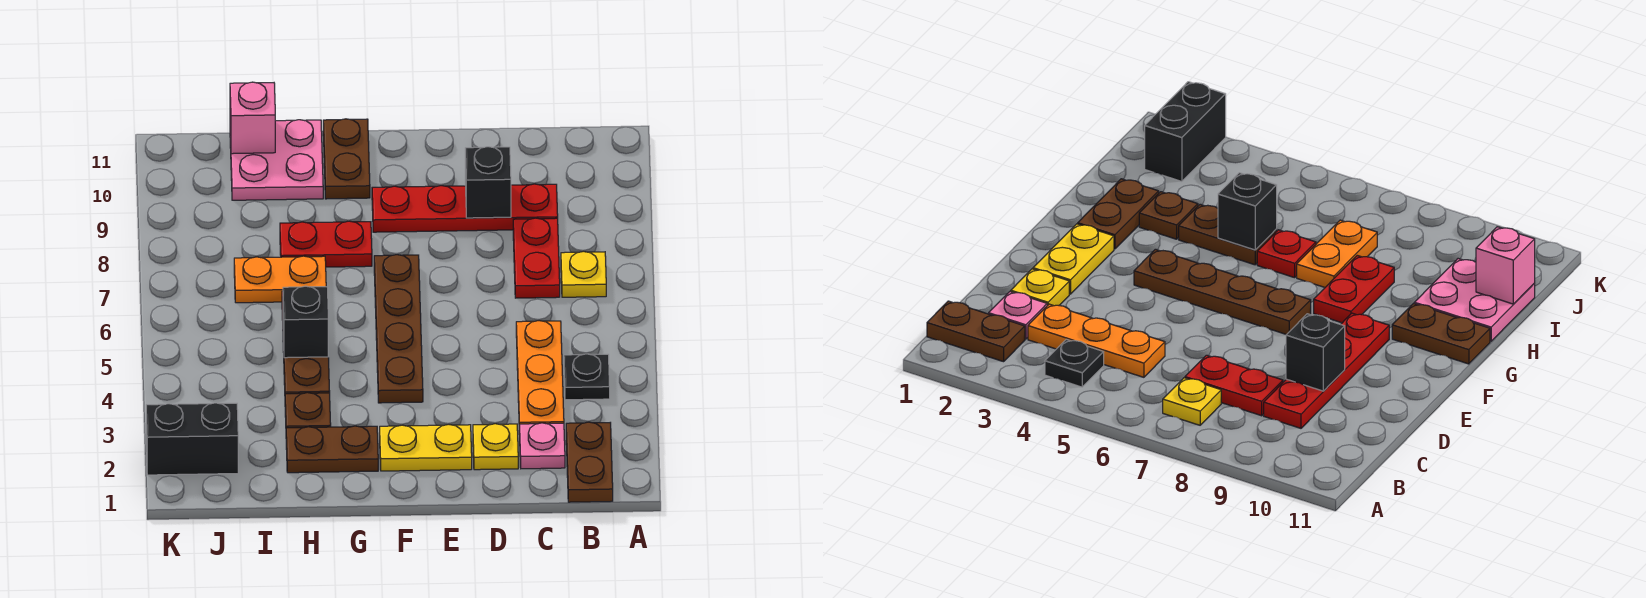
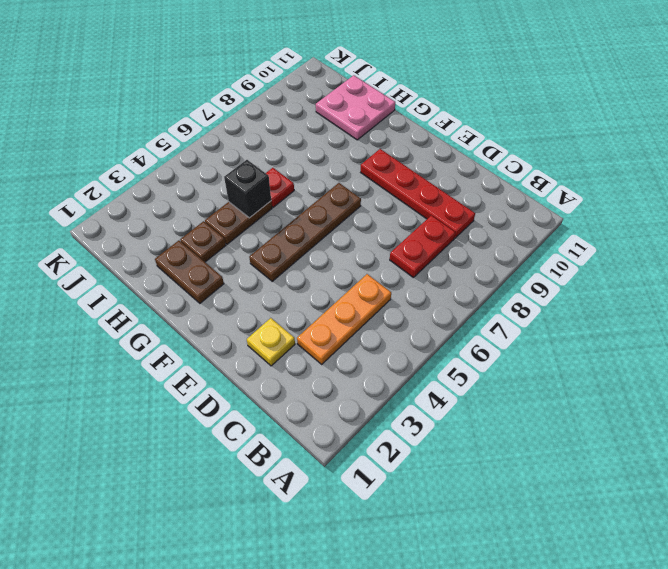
none -> brown 1x2 plate [566,422,613,502]
none -> black 1x1 plate [564,354,610,400]
none -> yellow 1x1 plate [561,251,606,297]

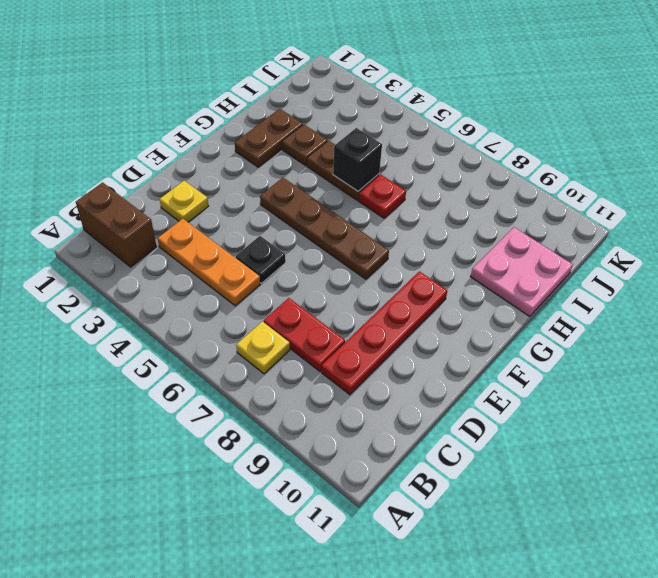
brown 1x2 brick [76,182,157,267] -> brown 1x2 plate [566,422,613,502]
black 1x1 plate [236,236,286,283] -> black 1x1 plate moved to [564,354,610,400]
none -> pink 1x1 plate [520,423,565,469]
none -> yellow 1x2 plate [380,424,472,471]
none -> red 1x2 plate [280,221,372,267]

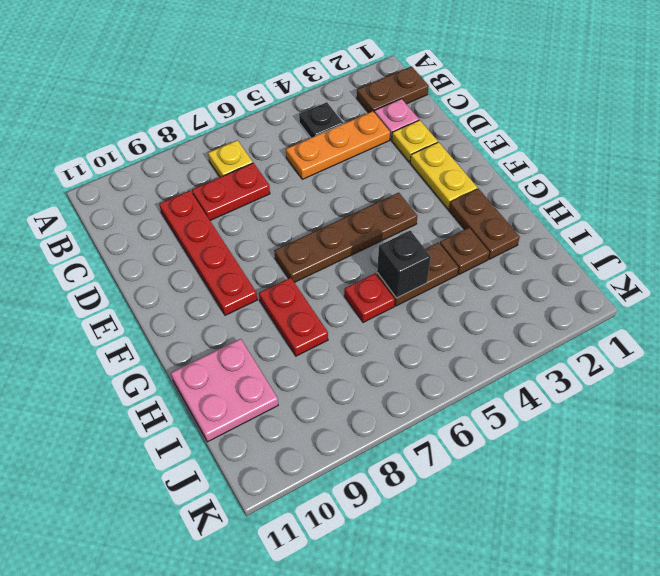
none -> brown 1x2 plate [323,119,370,199]
none -> orange 1x2 plate [234,256,326,303]
none -> black 1x2 brick [146,403,238,475]

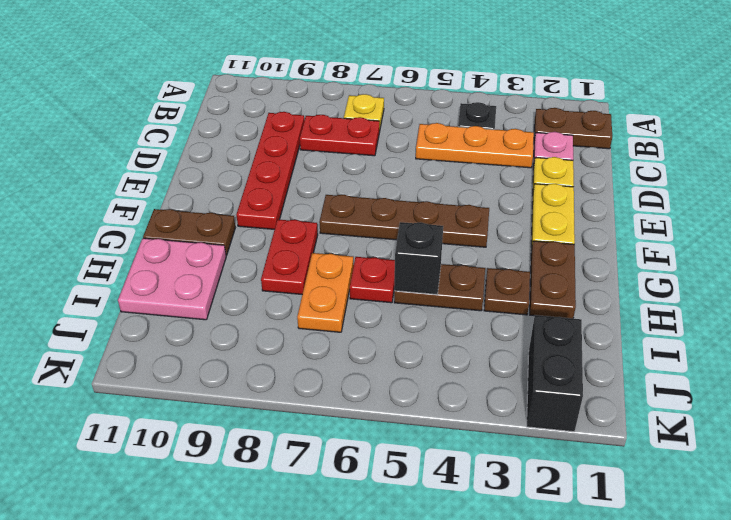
none -> black 1x1 brick [465,147,511,218]
none -> pink 1x1 brick [230,82,275,154]

